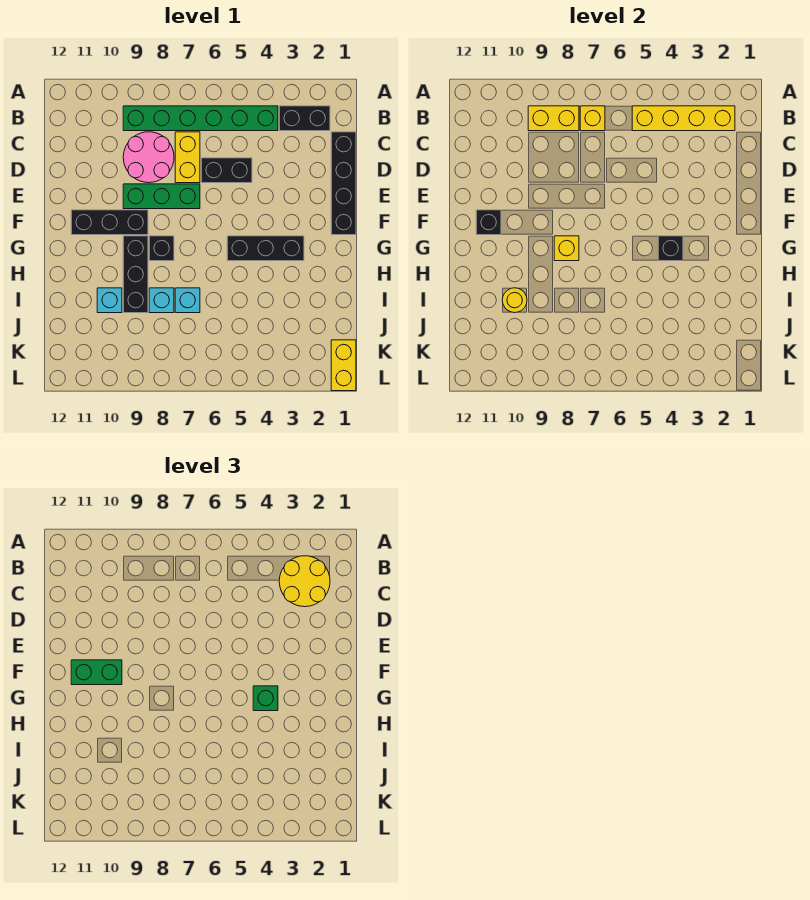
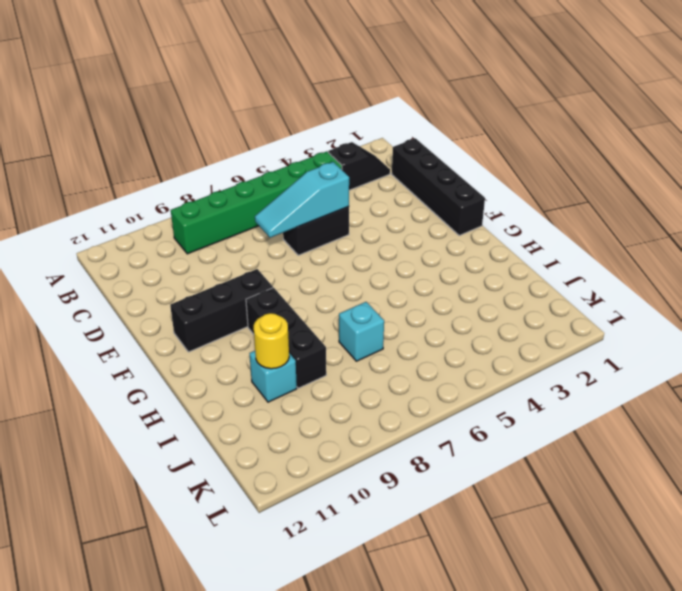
black 1x2 slope [328,142,390,190] -> black 1x2 brick [279,106,330,131]
cyan 1x3 slope [255,162,349,238] -> none
none -> yellow 1x2 brick [175,132,200,183]
none -> pink 2x2 round brick [123,132,174,183]
none -> green 1x3 brick [123,184,200,209]

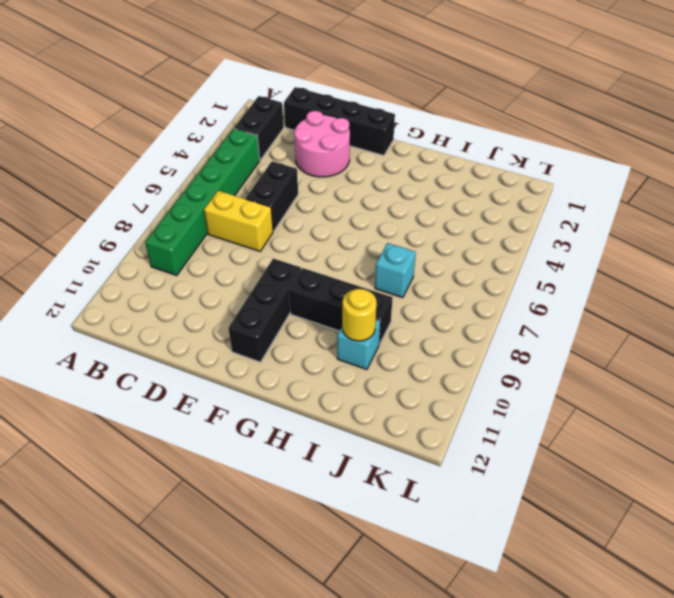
pink 2x2 round brick [294,111,350,177] -> pink 2x2 round brick moved to [123,132,174,183]
none -> green 1x3 brick [123,184,200,209]
none -> black 1x3 brick [227,236,304,261]
none -> black 1x1 brick [149,236,174,261]

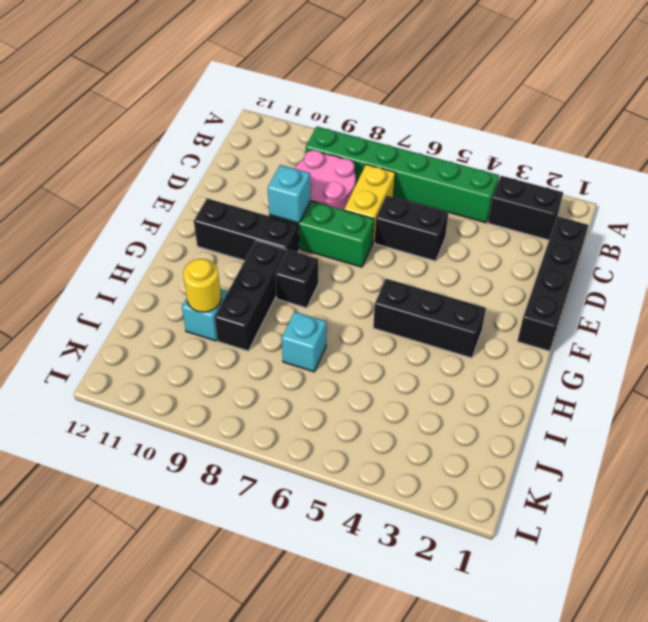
cyan 1x1 brick [268,165,311,223] -> cyan 1x1 brick moved to [149,288,174,313]
none -> yellow 1x2 brick [331,340,356,391]
none -> yellow 1x4 brick [632,106,735,131]
none -> yellow 1x1 brick [580,106,605,131]

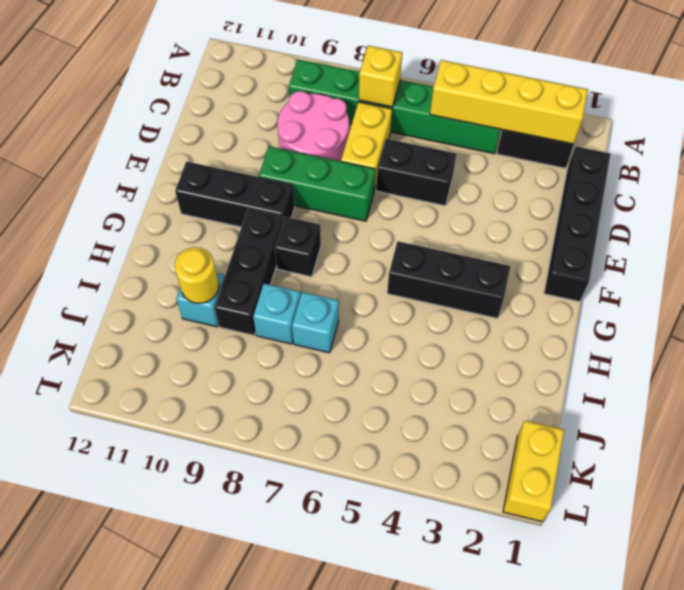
none -> yellow 1x2 brick [528,106,579,131]
none -> black 1x1 brick [476,210,501,235]
none -> black 1x1 brick [658,236,683,261]

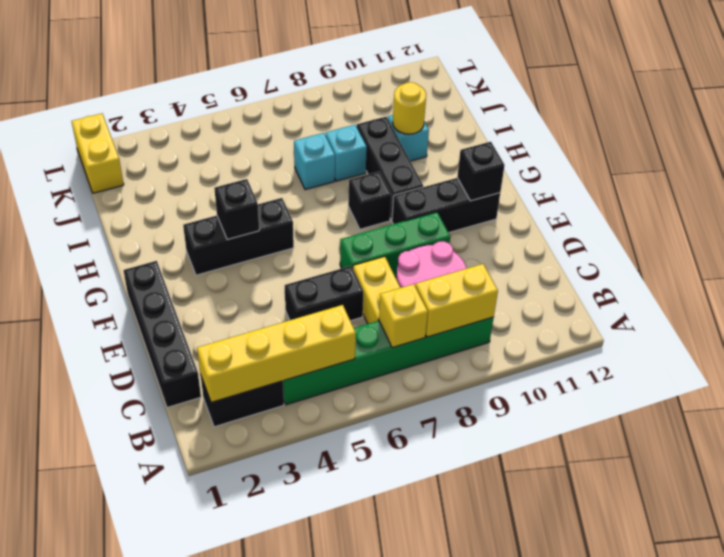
none -> yellow 1x1 brick [554,236,579,261]
none -> yellow 2x2 round brick [279,556,330,607]
none -> green 1x2 brick [71,660,122,685]

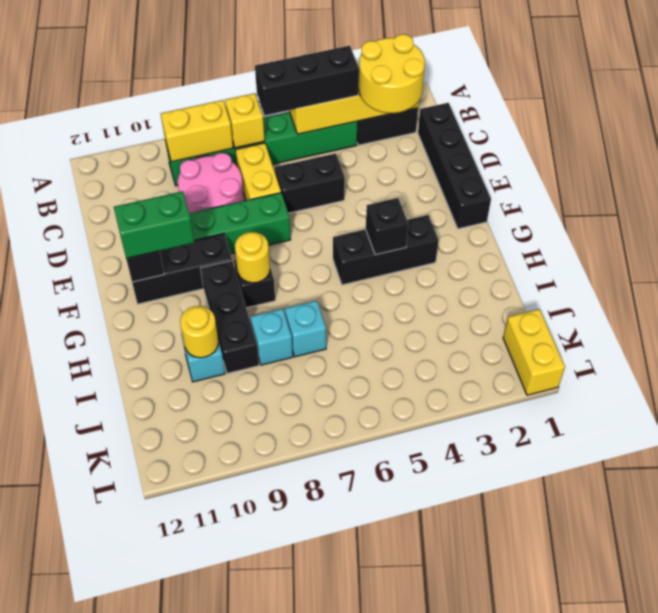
black 1x3 brick [255,46,359,115] -> none
yellow 1x1 round brick [235,232,270,283] -> yellow 1x1 brick [554,236,579,261]
none -> green 1x1 brick [253,686,278,711]

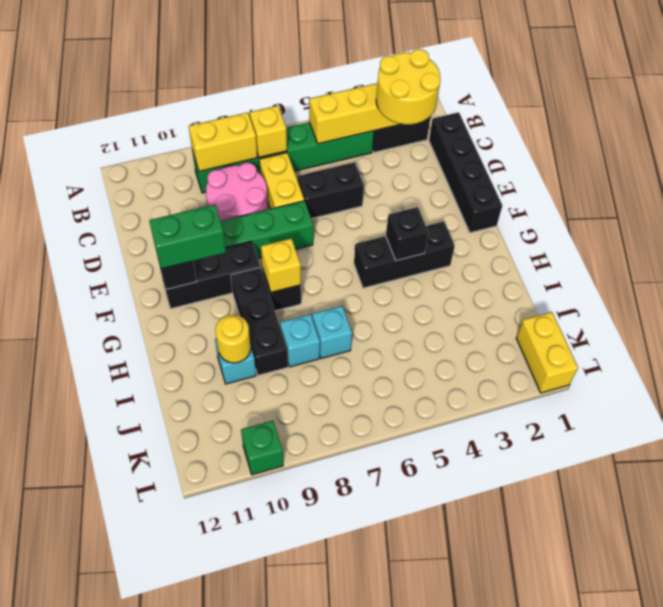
green 1x1 brick [241,421,283,475] -> green 1x1 brick moved to [253,686,278,711]

